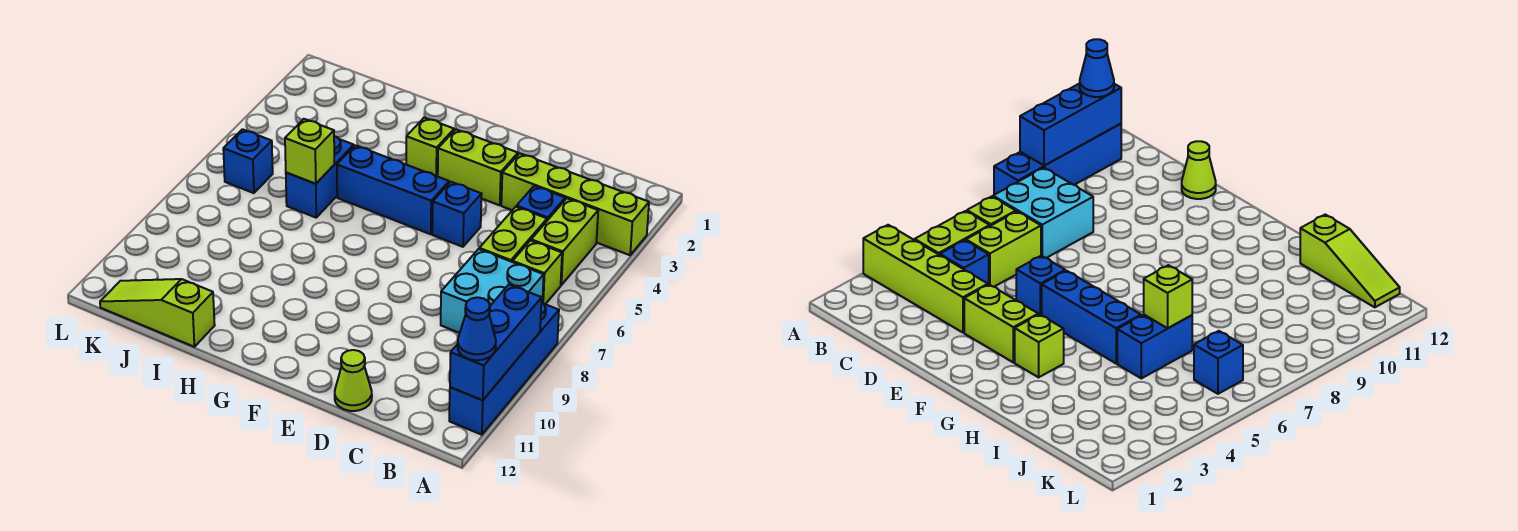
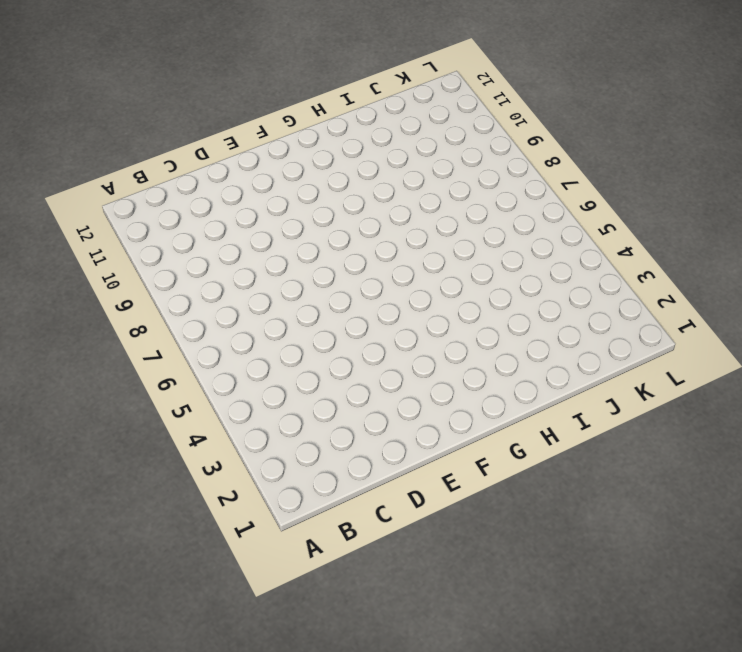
none -> lime 1x4 brick [501,153,649,255]
none -> blue 1x4 brick [449,302,559,435]
none -> lime 1x2 brick [531,198,598,285]

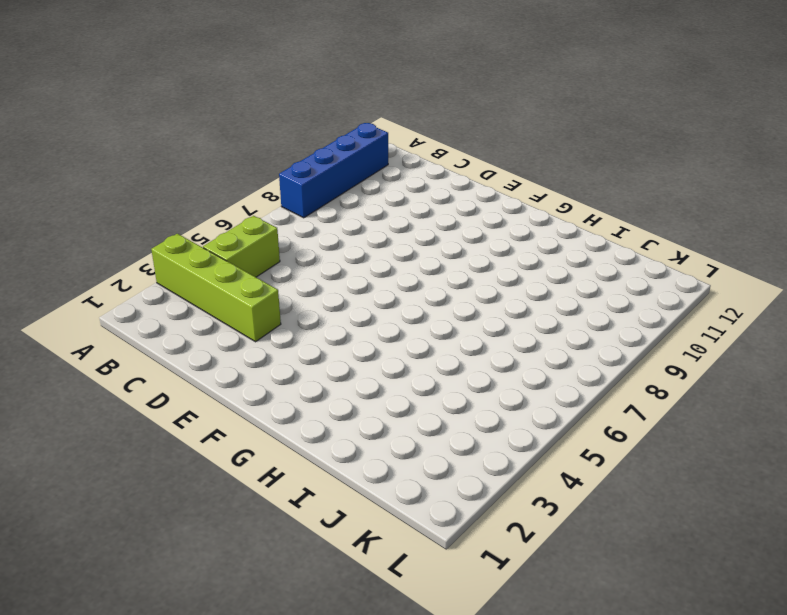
none -> lime 1x1 brick [513,241,562,304]
none -> cyan 2x2 brick [441,249,544,333]
none -> blue 1x1 brick [517,186,565,221]

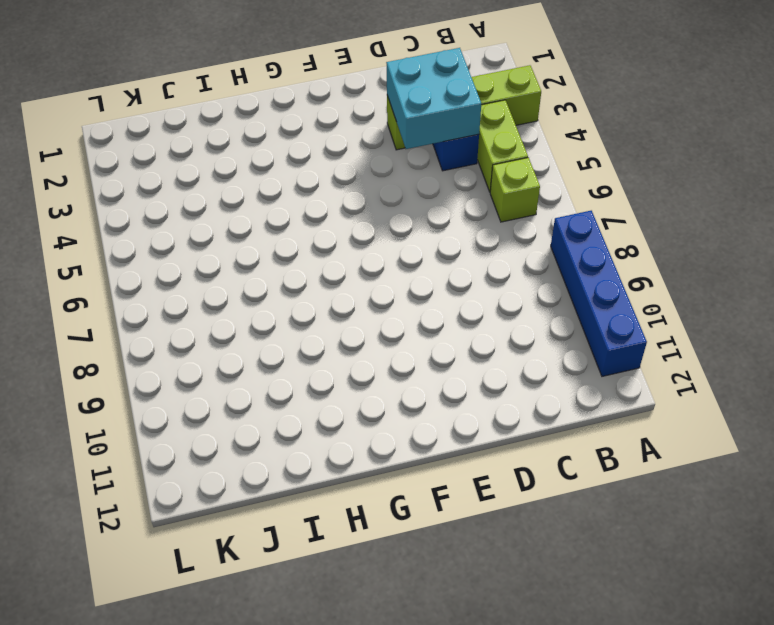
cyan 2x2 brick [386,48,481,149] -> cyan 2x2 brick moved to [441,249,544,333]
none -> lime 1x2 brick [479,207,547,262]
none -> lime 1x1 cone [335,350,372,411]
none -> lime 1x2 brick [438,129,518,205]

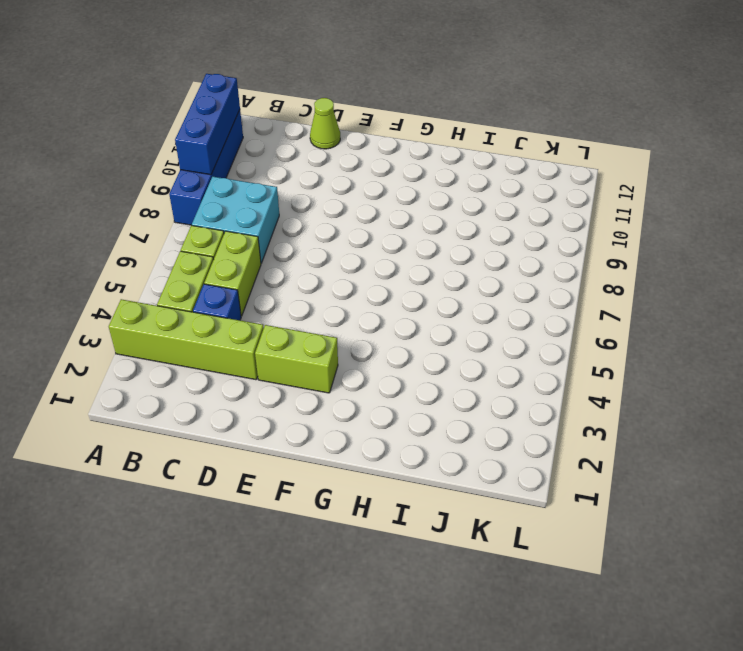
none -> blue 1x1 brick [432,182,482,247]
none -> blue 1x3 brick [337,145,449,234]
none -> lime 1x1 brick [406,118,454,176]

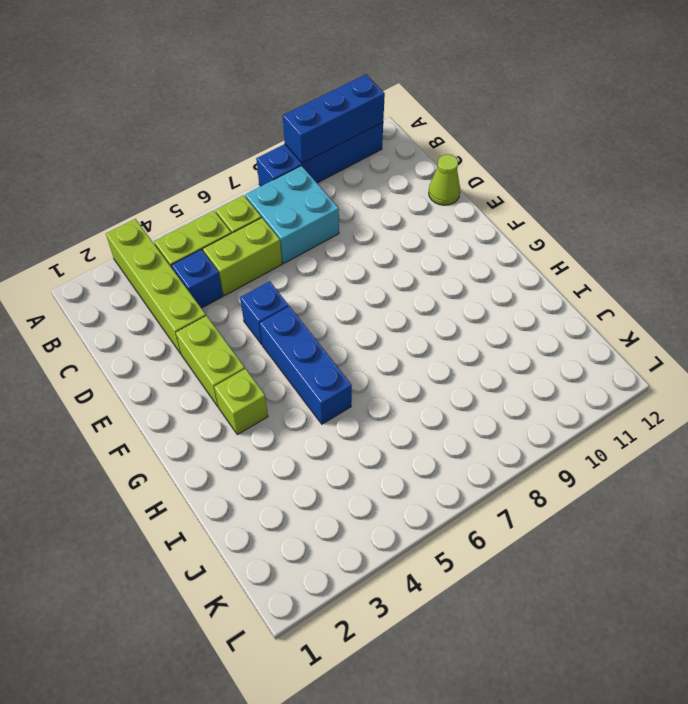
none -> blue 1x2 brick [286,136,354,217]
none -> lime 1x3 slope [100,279,215,347]
none -> blue 1x1 brick [223,129,273,193]

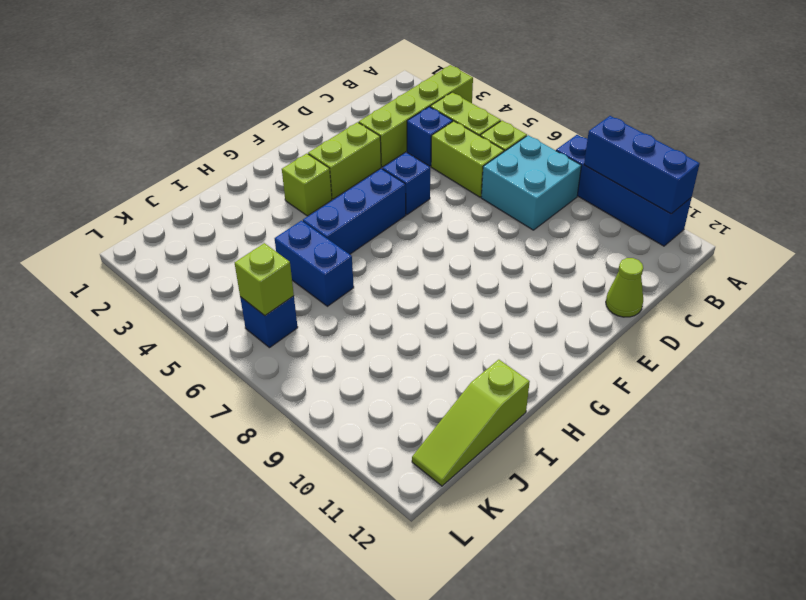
lime 1x1 brick [235,243,294,316] -> lime 1x1 brick moved to [285,119,334,184]
none -> blue 1x1 cone [458,297,496,360]

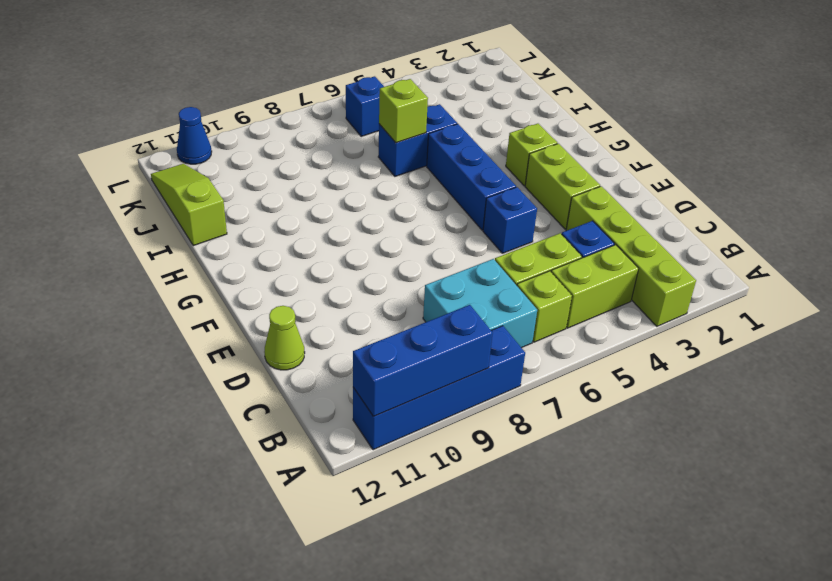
blue 1x1 cone [177,107,212,164] -> blue 1x1 cone moved to [458,297,496,360]

